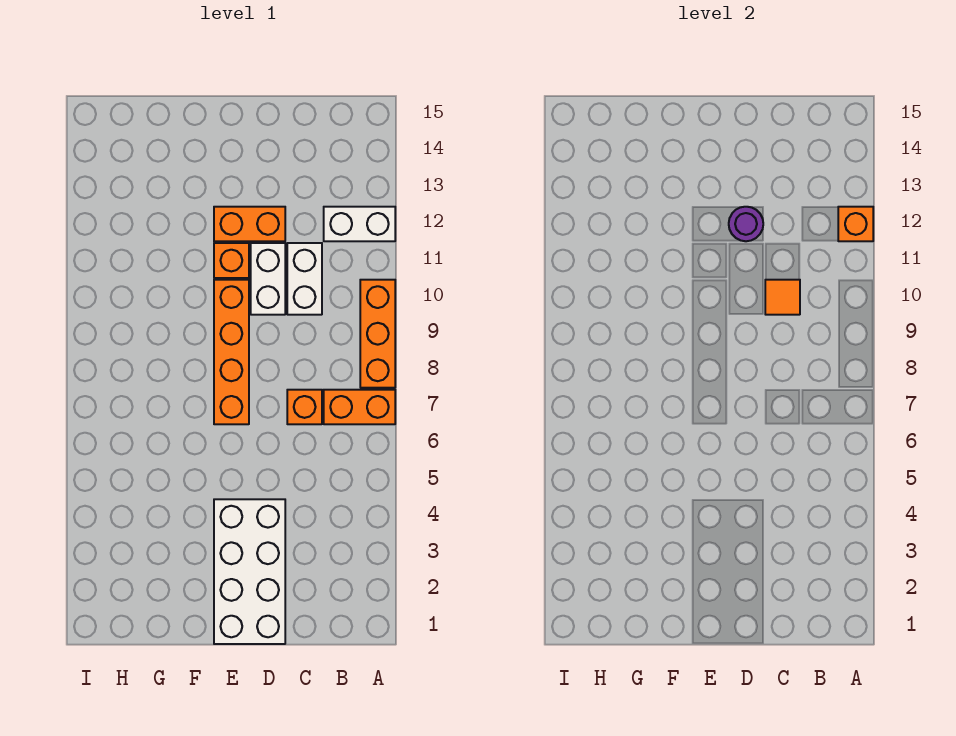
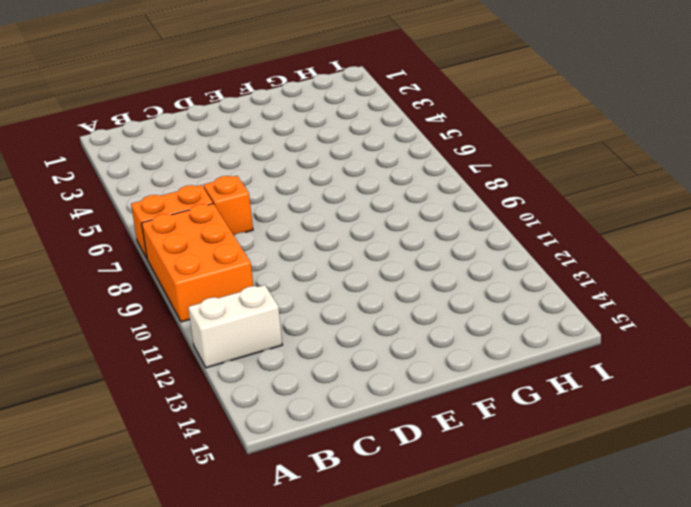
orange 2x3 brick [142,204,253,322] -> orange 1x3 brick [360,280,395,388]
none -> white 1x2 brick [287,243,322,315]
none -> white 2x4 brick [214,499,285,644]
none -> white 1x2 brick [251,243,285,315]

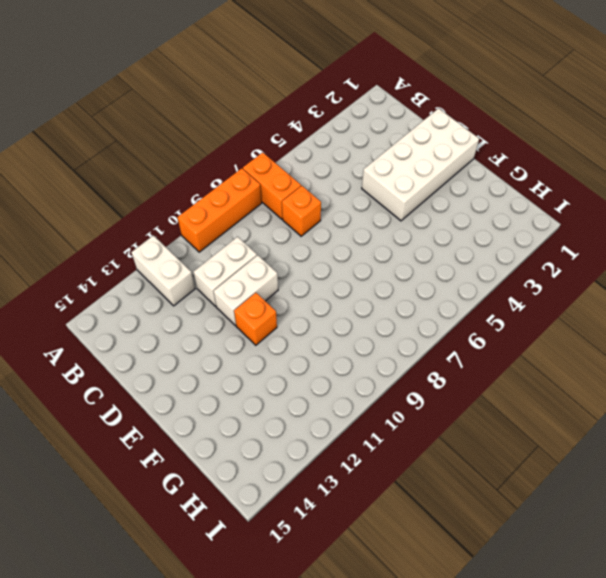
none -> orange 1x2 brick [214,207,285,241]
none -> orange 1x4 brick [214,280,249,424]
none -> orange 1x1 brick [838,207,873,241]

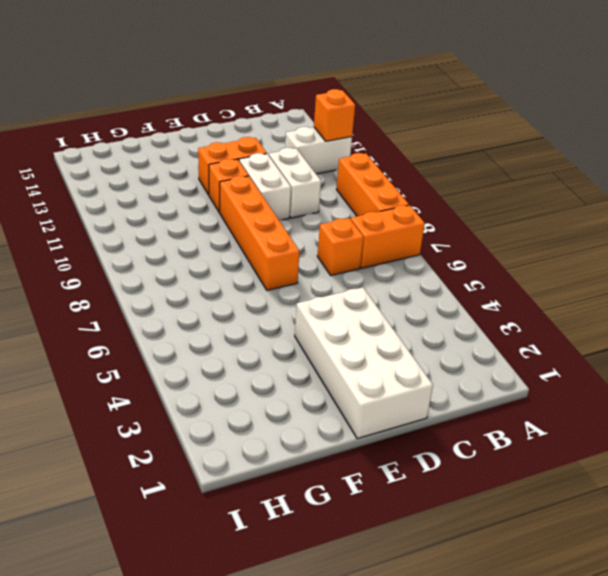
none -> orange 1x1 tile [765,280,800,315]
none -> purple 1x1 round brick [729,207,763,241]

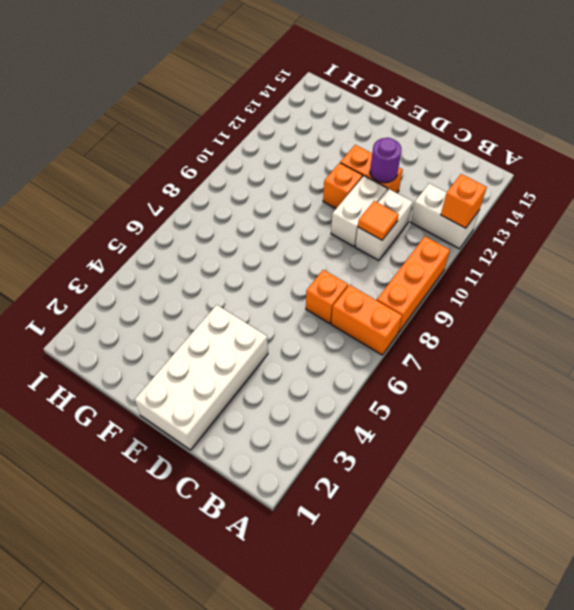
none -> orange 1x4 brick [214,280,249,424]

